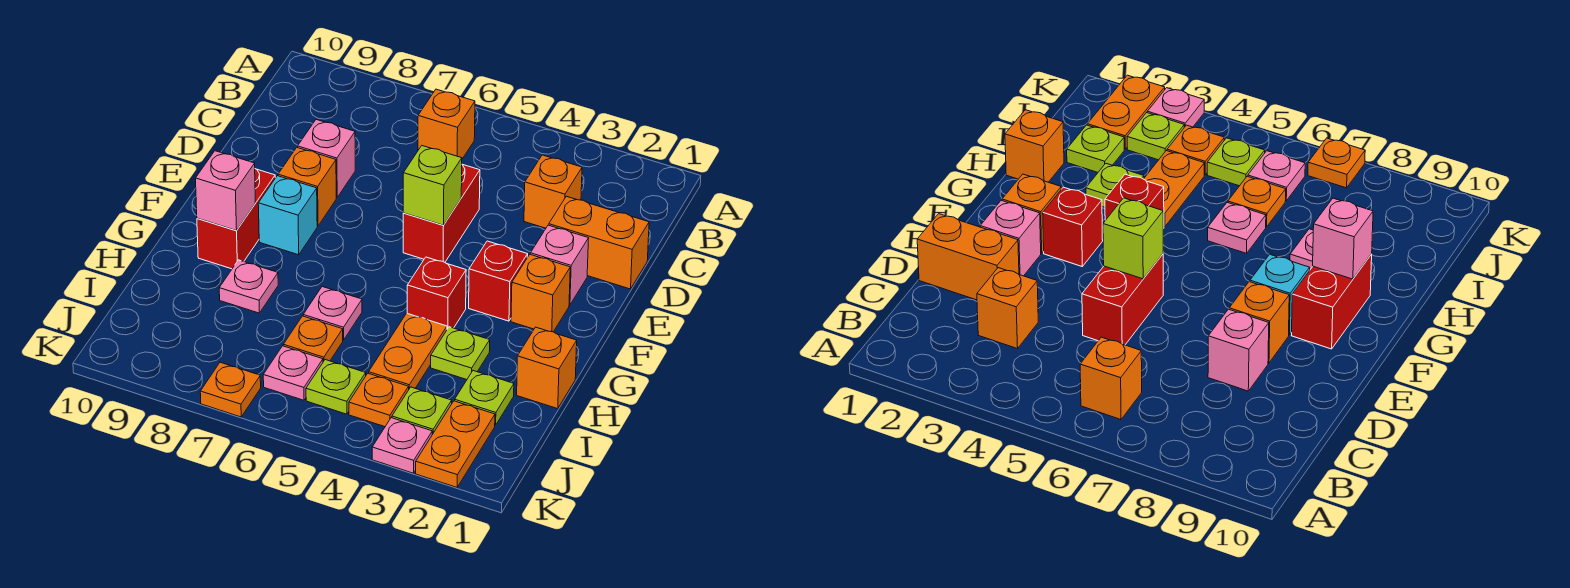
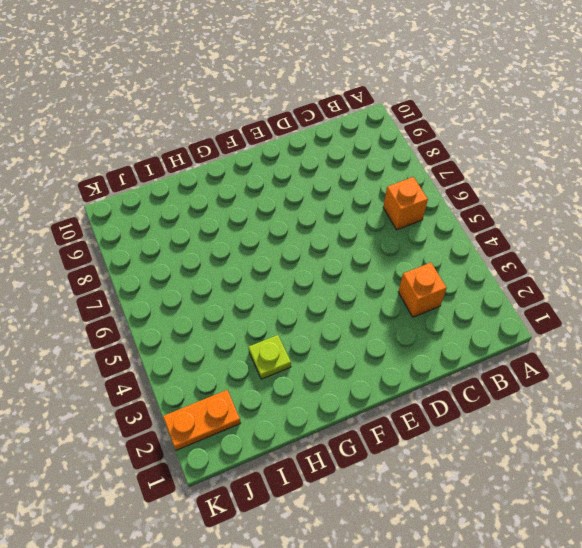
none -> orange 1x2 brick [549,196,649,289]
none -> red 1x2 brick [403,165,480,262]
none -> pink 1x1 brick [298,120,355,197]

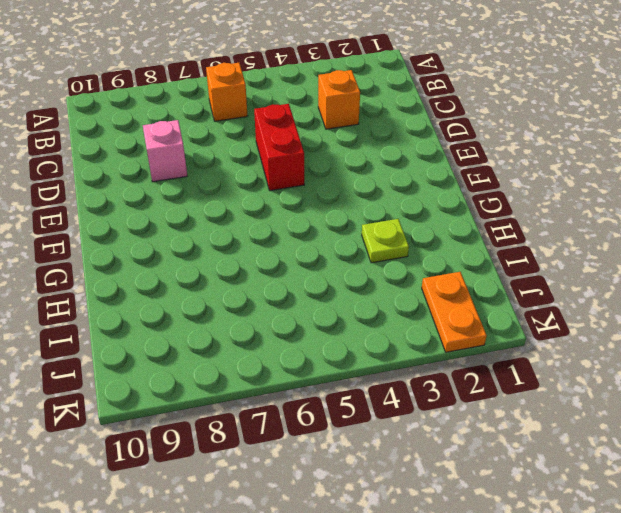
none -> orange 1x2 brick [549,196,649,289]
none -> pink 1x1 brick [530,225,589,305]
none -> orange 1x1 brick [278,147,336,226]

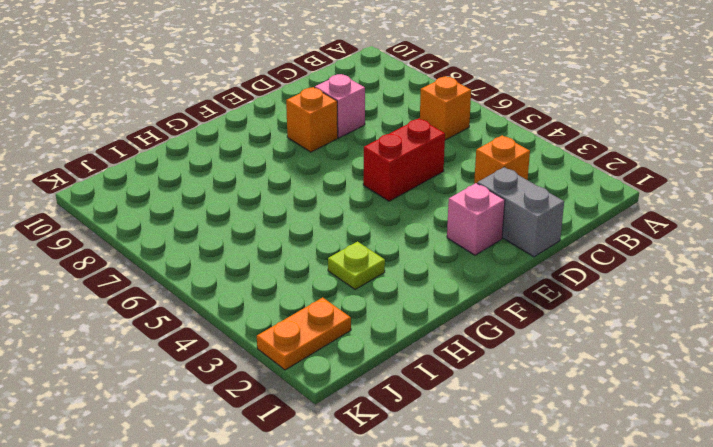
grey 1x2 brick [477,167,564,257] -> orange 1x2 brick [549,196,649,289]
none -> orange 1x1 brick [511,255,570,332]
none -> red 1x1 brick [469,241,528,321]
none -> cyan 1x1 brick [258,176,317,255]

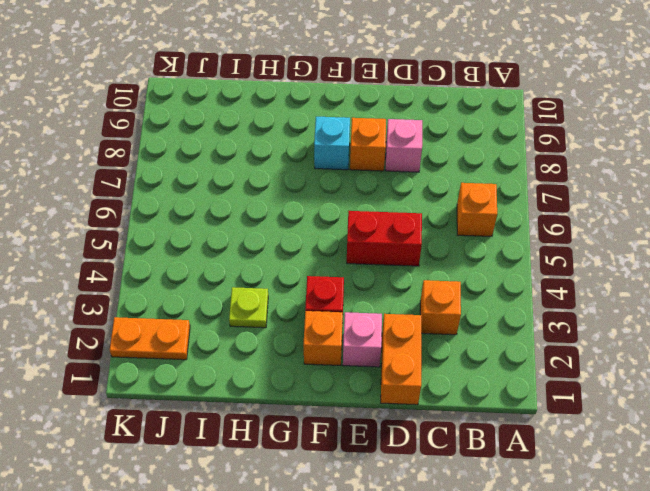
none -> red 1x2 brick [197,169,275,269]
none -> red 1x1 brick [407,257,466,329]
none -> orange 1x1 brick [517,327,577,409]

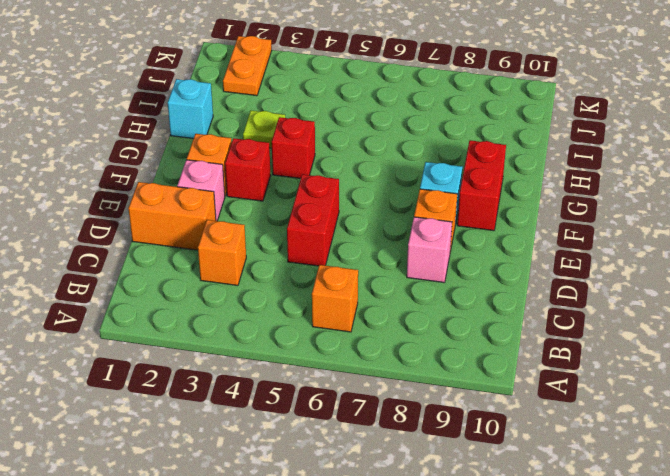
cyan 1x1 brick [168,79,213,139] -> orange 1x1 brick [517,327,577,409]
none -> orange 1x2 plate [369,313,447,388]
none -> pink 1x1 plate [303,287,362,340]
none -> pink 1x1 plate [219,260,278,313]

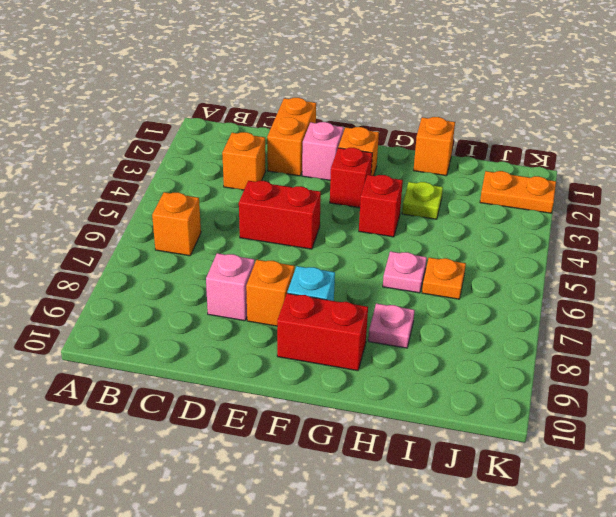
none -> orange 1x2 plate [369,313,447,388]
none -> lime 1x1 plate [455,371,514,425]
none -> lime 1x1 plate [392,387,452,434]

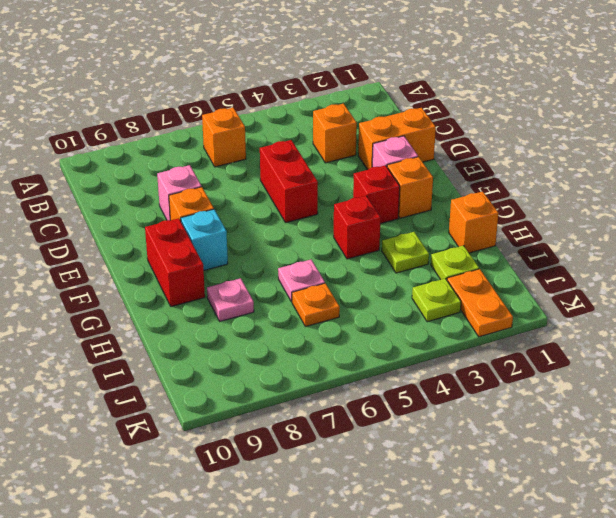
none -> orange 1x2 plate [369,313,447,388]
none -> orange 1x1 plate [349,373,409,427]
none -> lime 1x1 plate [306,360,366,414]

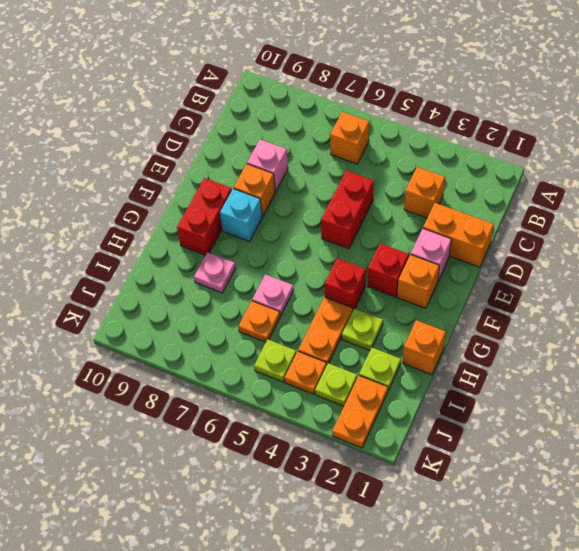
none -> pink 1x1 plate [263,346,323,400]
none -> pink 1x1 plate [372,418,432,473]
none -> orange 1x1 plate [200,362,261,417]

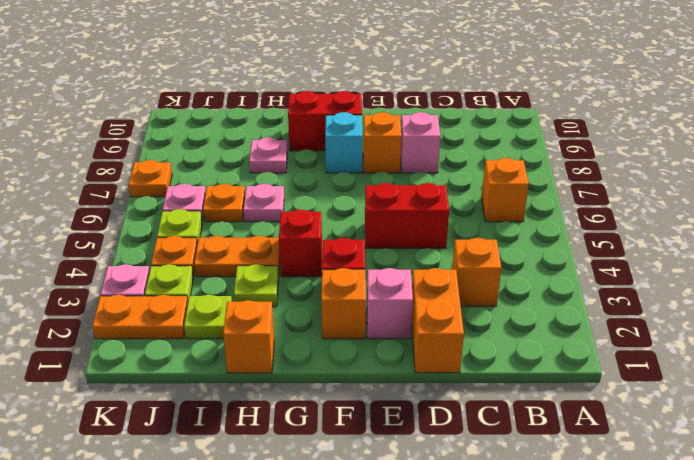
none -> lime 1x1 brick [403,146,462,225]
none -> pink 1x1 brick [196,151,255,231]

